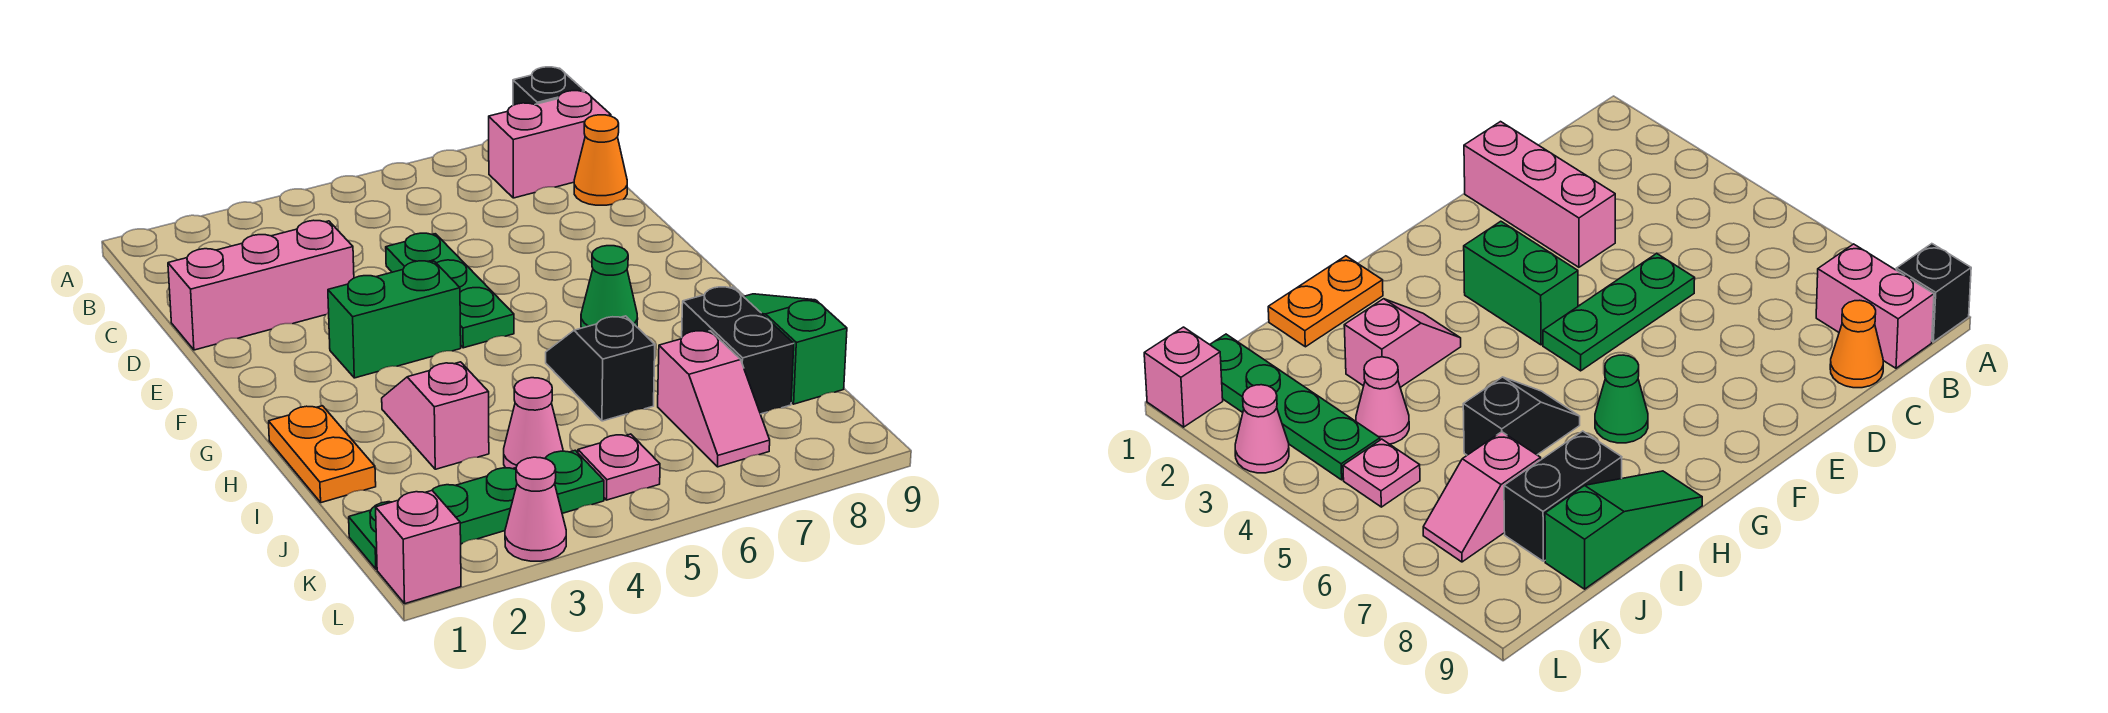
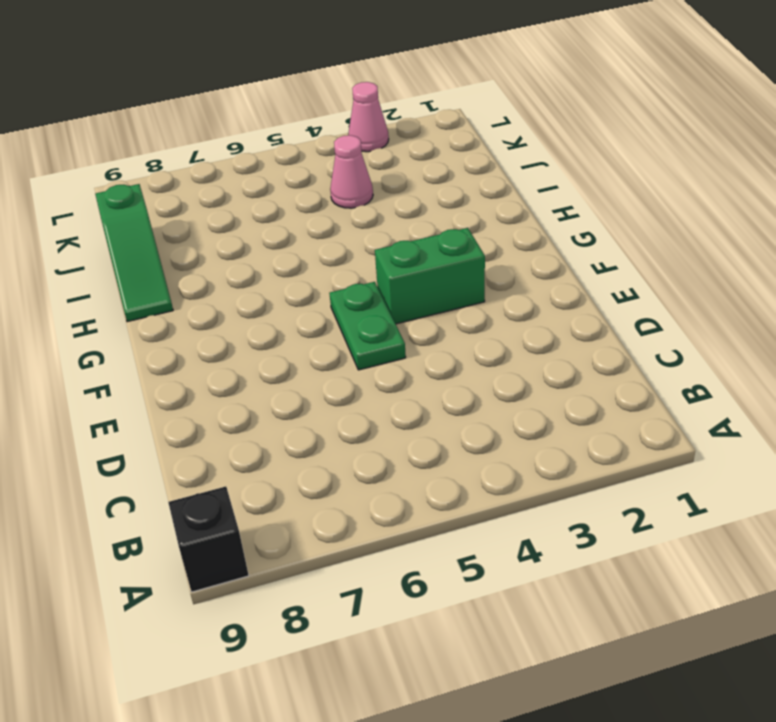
green 1x2 plate [329,282,406,370] -> green 1x3 plate [386,233,514,348]
none -> pink 1x2 brick [489,91,611,198]
none -> orange 1x1 cone [574,115,627,205]
none -> pink 1x3 brick [168,220,354,350]

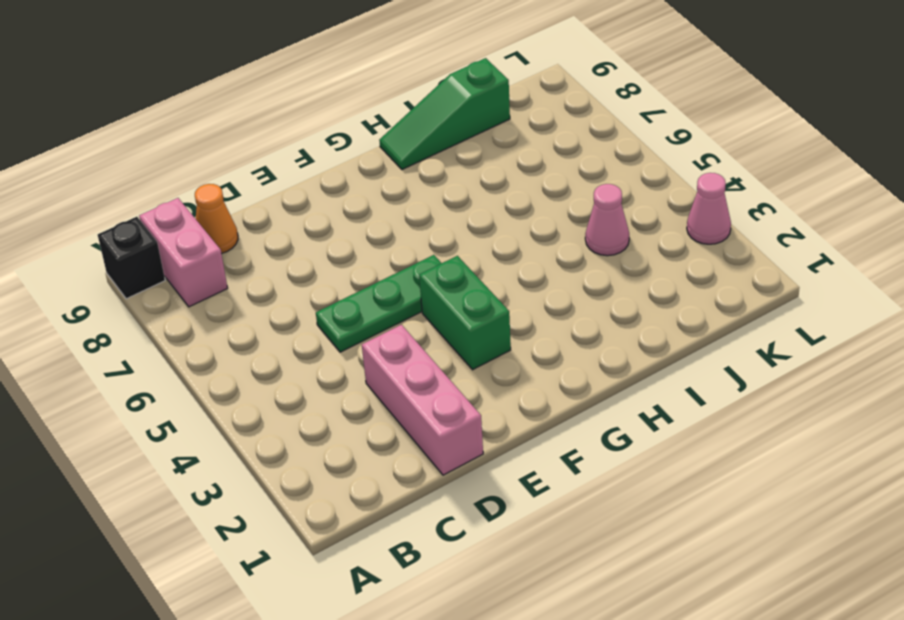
none -> green 1x1 cone [581,246,638,328]
none -> orange 1x2 plate [269,406,376,503]
none -> pink 1x2 slope [382,362,489,469]

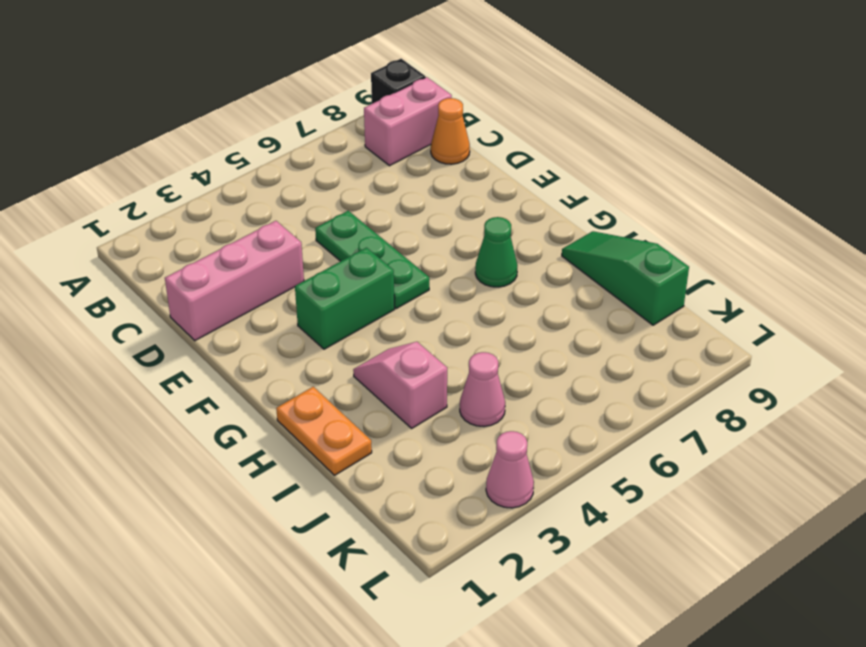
none -> black 1x2 slope [546,316,655,421]
none -> black 1x2 brick [682,287,794,414]
none -> pink 1x2 slope [658,331,770,467]

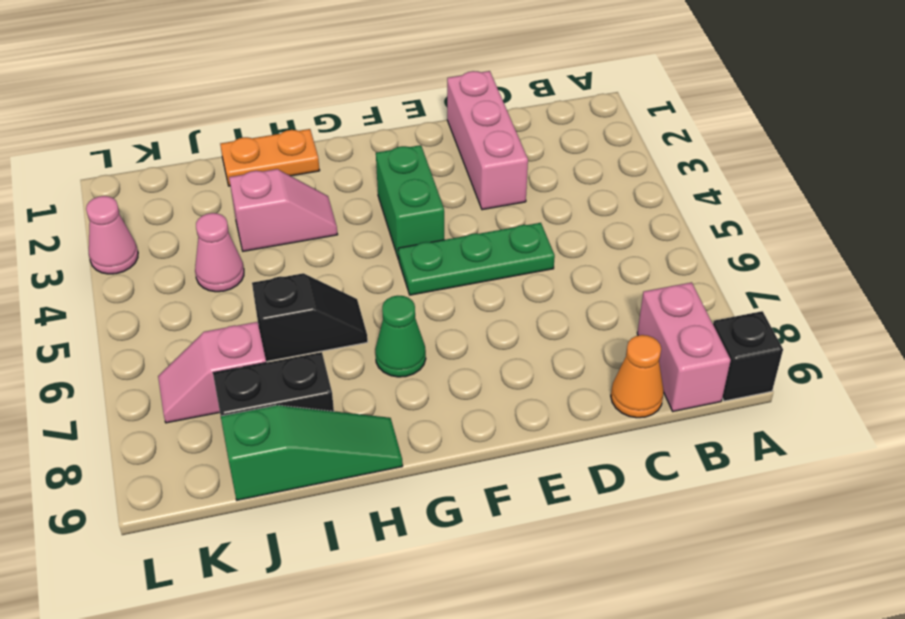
none -> green 1x4 plate [349,450,604,569]
none -> pink 1x1 plate [578,434,660,500]
none -> pink 1x1 brick [376,490,461,604]

